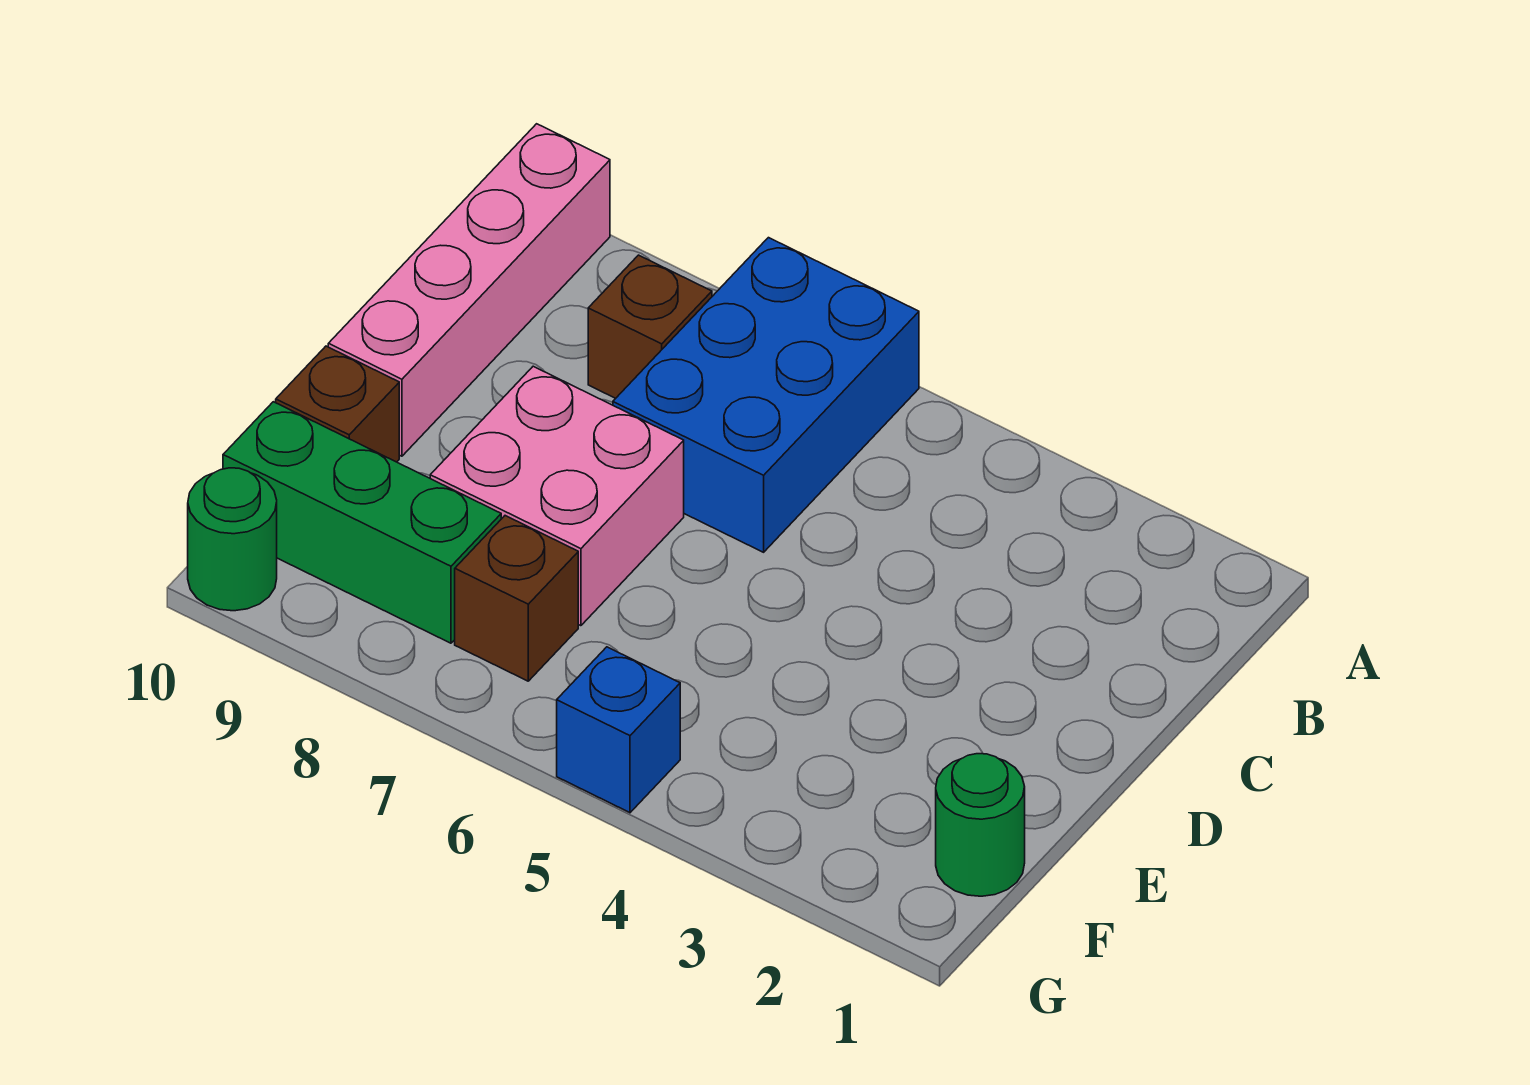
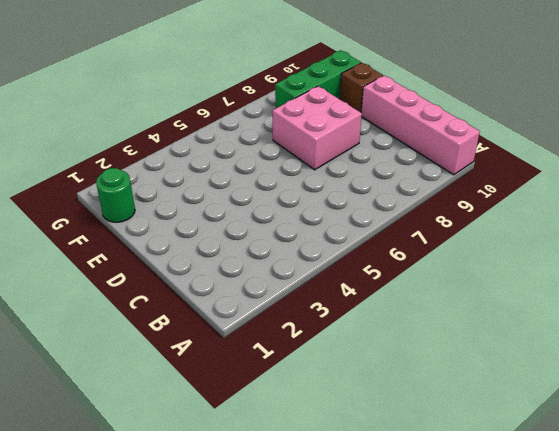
none -> blue 2x3 brick [613,238,919,552]
none -> brown 1x1 brick [588,255,712,398]

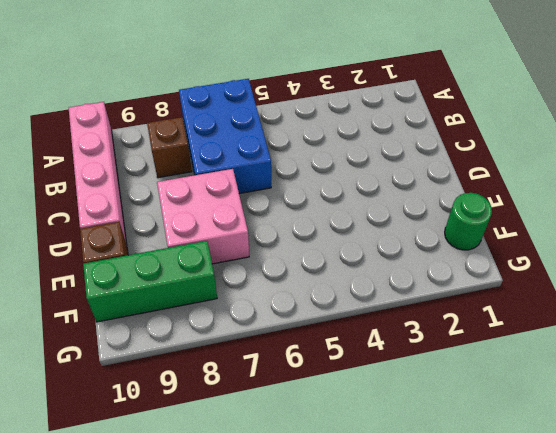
none -> brown 1x1 brick [455,516,578,681]
none -> blue 1x1 brick [557,647,680,813]

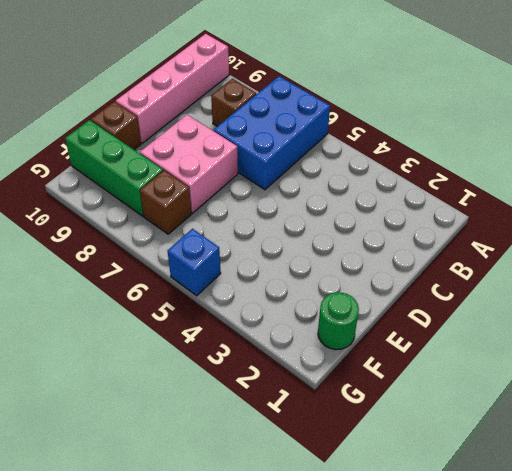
none -> green 1x1 round brick [188,468,277,611]

